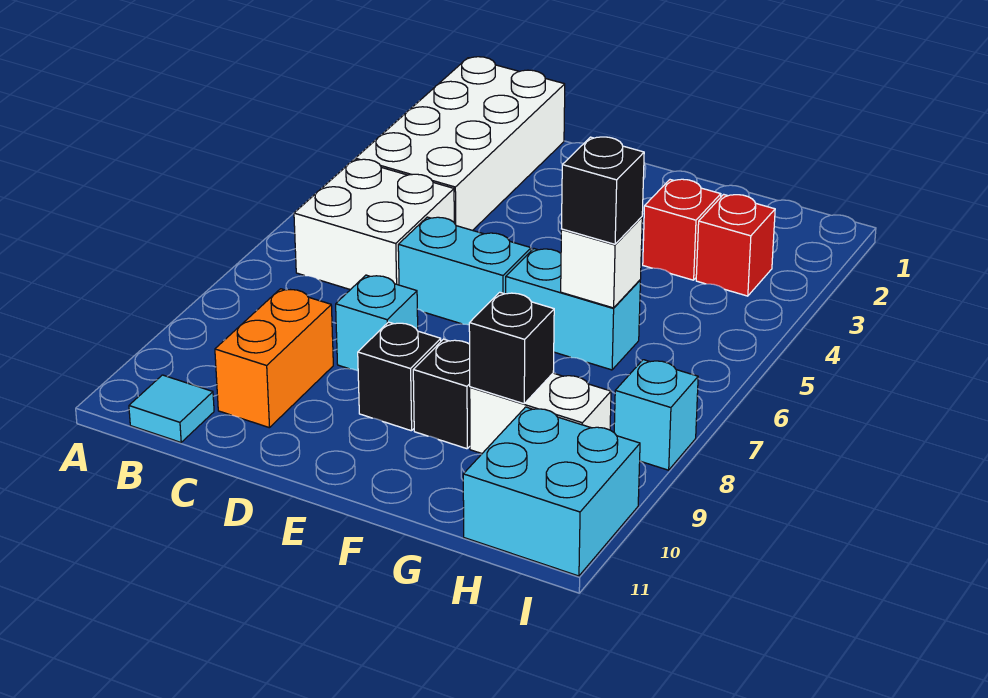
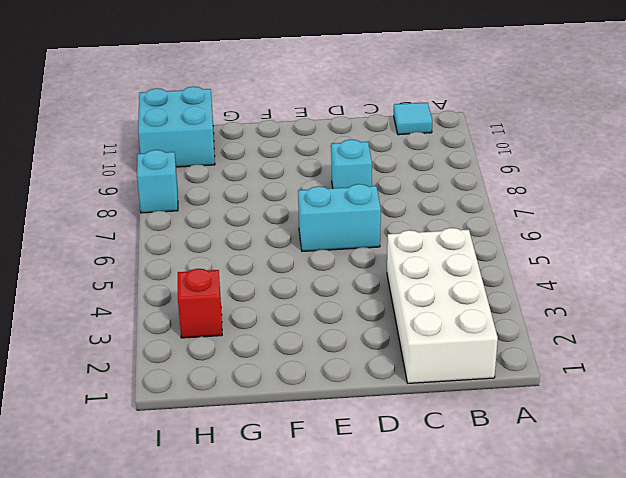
none -> white 2x2 brick [294,159,454,290]
none -> orange 1x2 brick [215,289,333,428]
none -> black 1x1 brick [358,322,441,431]

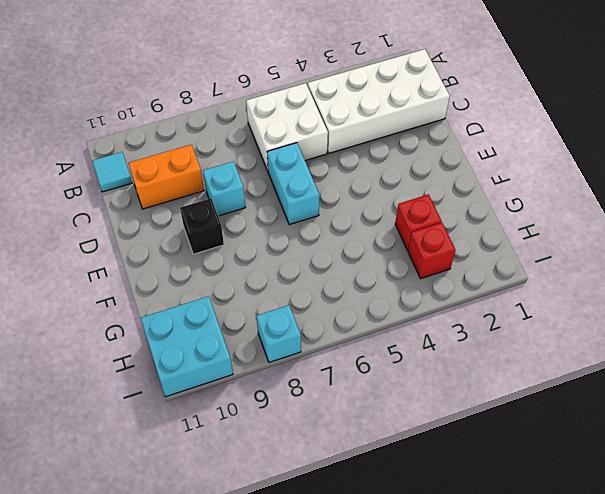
none -> cyan 1x2 brick [506,249,640,370]
none -> black 1x1 brick [413,339,470,449]
none -> white 1x2 brick [470,373,611,453]

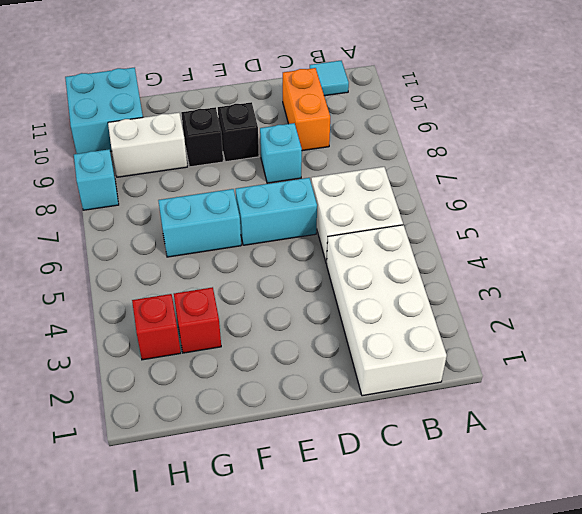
none -> white 1x1 brick [561,217,642,308]
none -> black 1x1 brick [469,292,554,404]
none -> black 1x1 brick [562,137,644,244]

